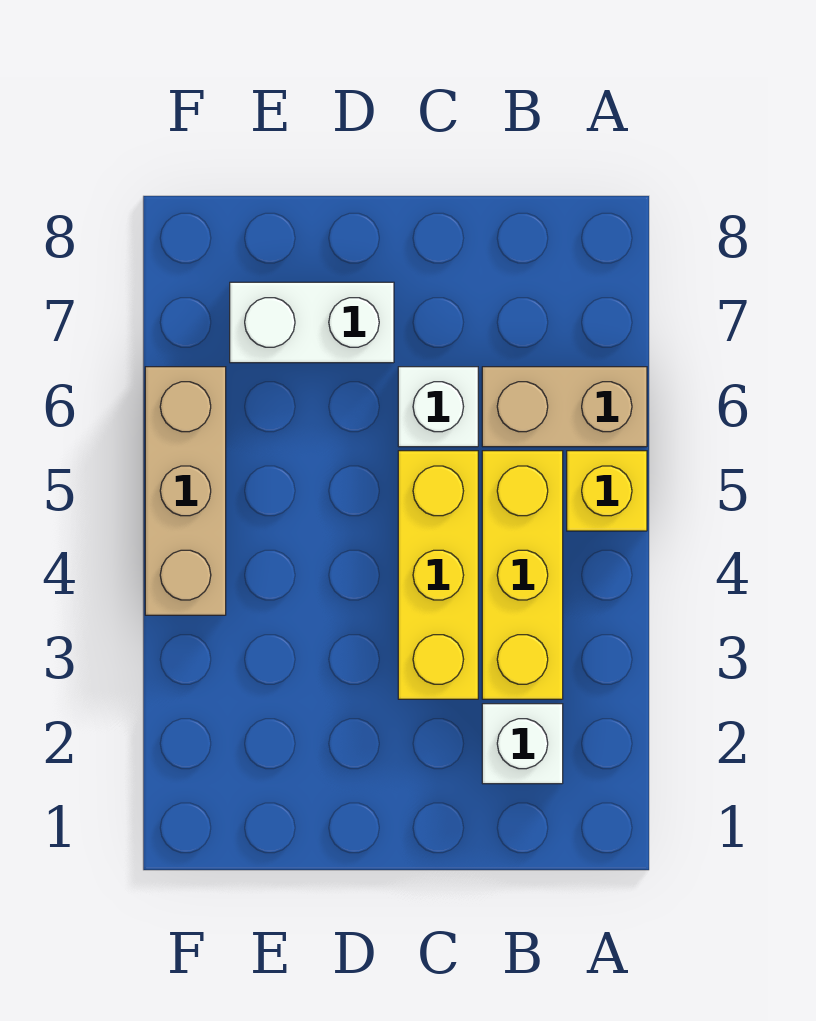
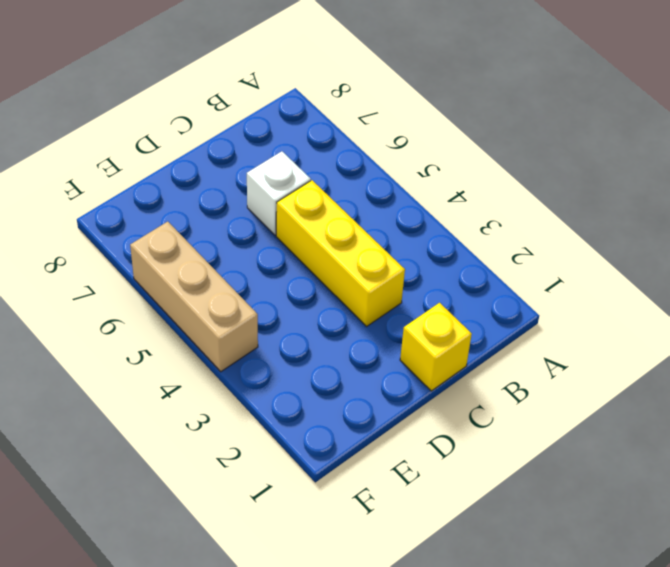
yellow 1x1 brick [400,303,472,391] -> yellow 1x1 brick moved to [567,451,647,531]
none -> tan 1x2 brick [482,367,647,447]
none -> white 1x1 brick [482,704,563,784]

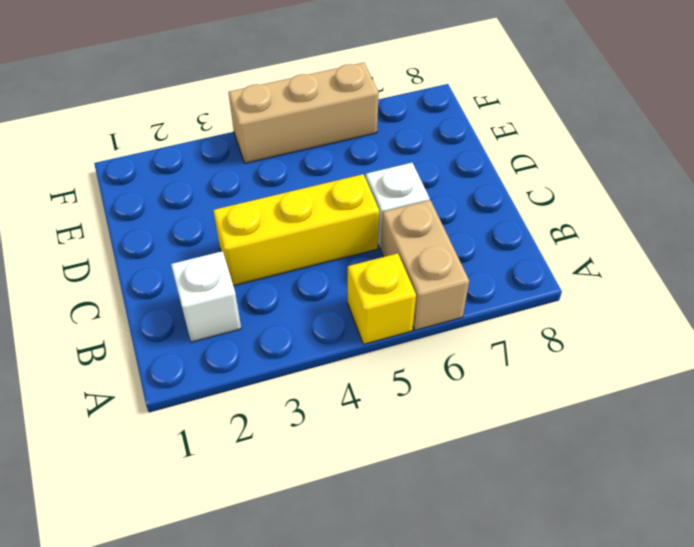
none -> yellow 1x3 brick [482,451,563,699]
none -> white 1x2 brick [230,282,394,363]

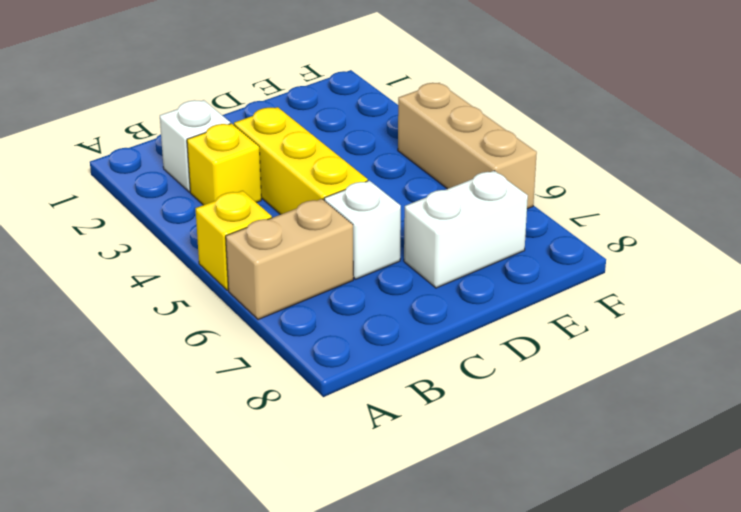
yellow 1x1 brick [187,123,261,205] -> yellow 1x3 brick [482,451,563,699]

